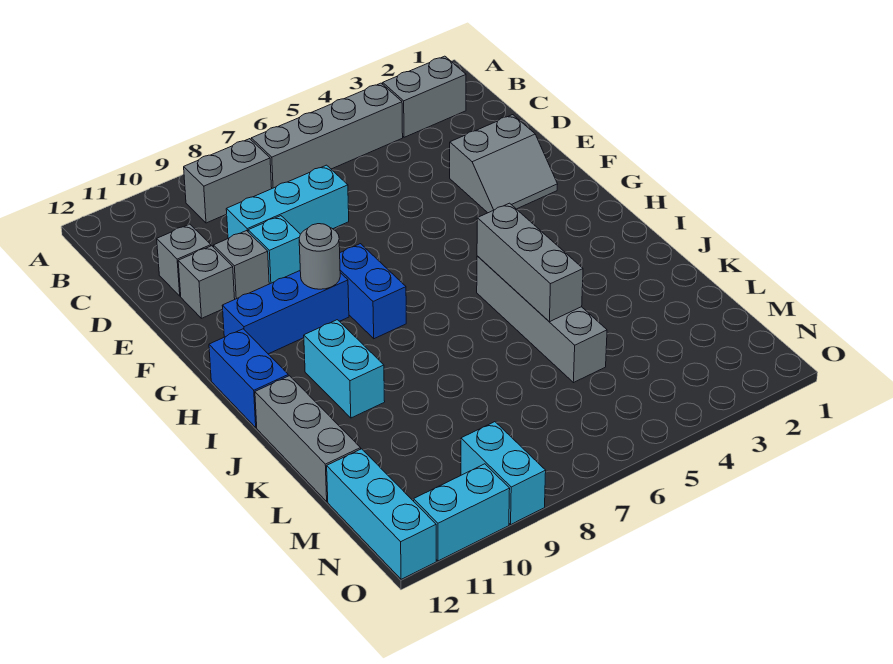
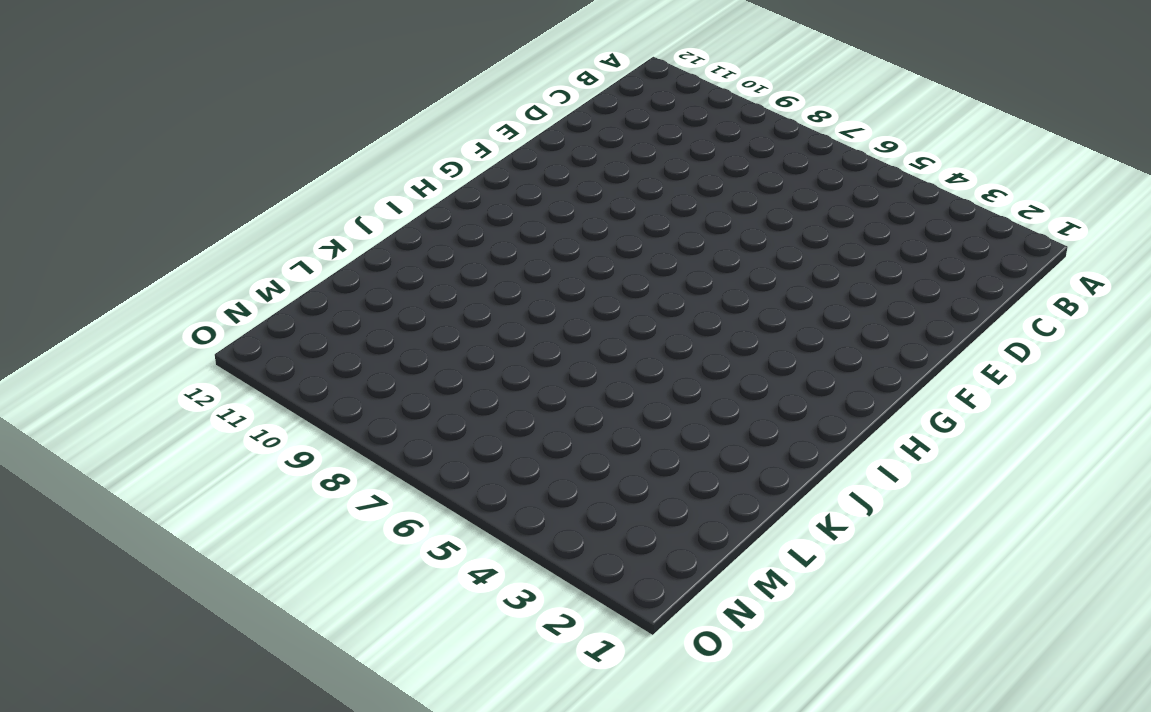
none -> grey 1x2 brick [383,56,466,137]
none -> grey 1x4 brick [251,83,403,188]
none -> grey 1x2 brick [184,139,272,223]

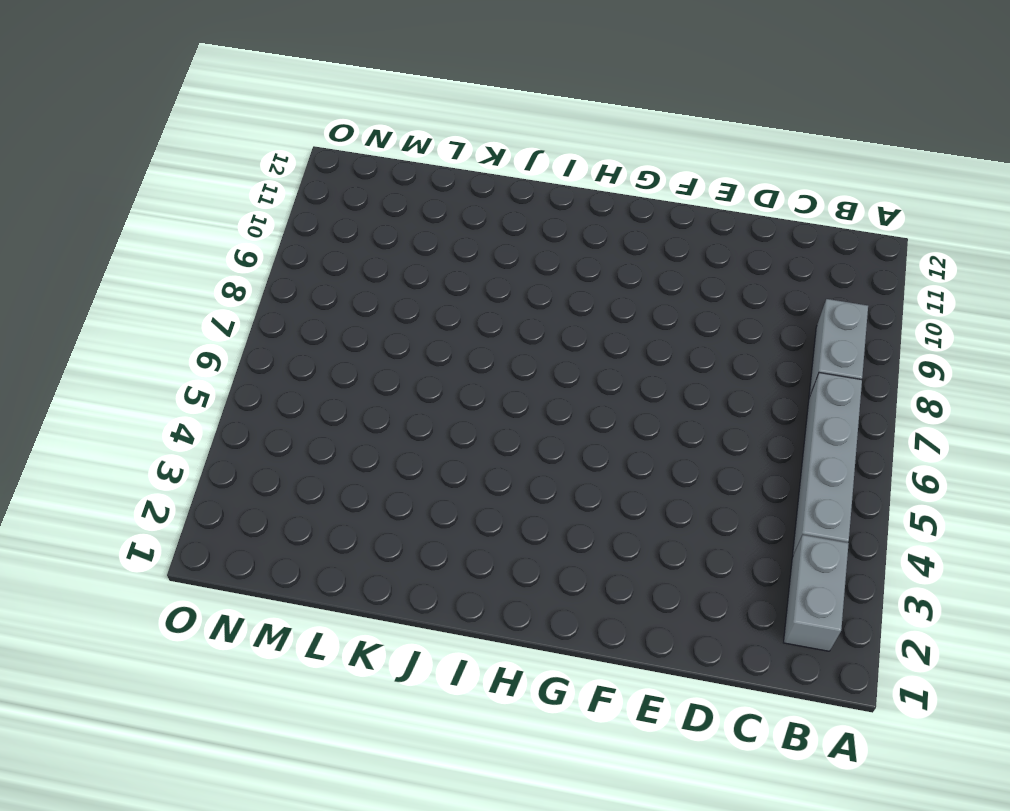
none -> cyan 1x3 brick [226,165,349,238]
none -> grey 1x1 brick [157,224,211,296]
none -> grey 2x2 slope [450,115,558,213]

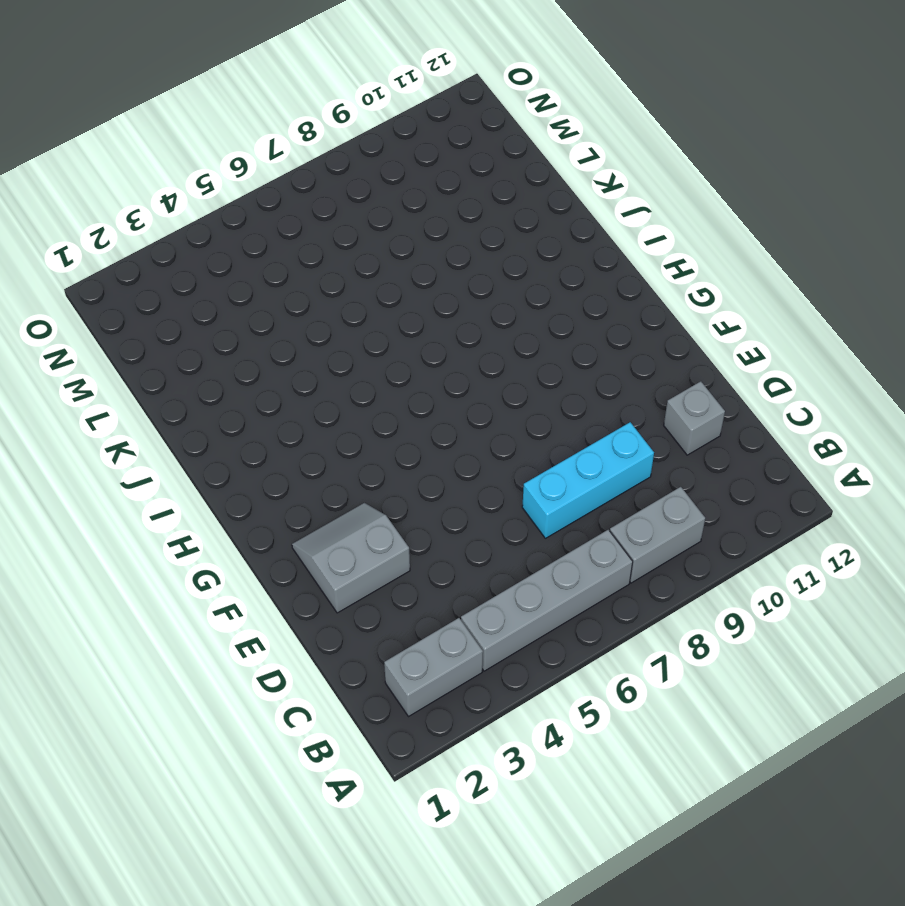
none -> cyan 1x1 brick [248,216,300,284]
none -> grey 1x1 brick [213,231,269,299]
none -> grey 1x1 brick [178,246,235,318]

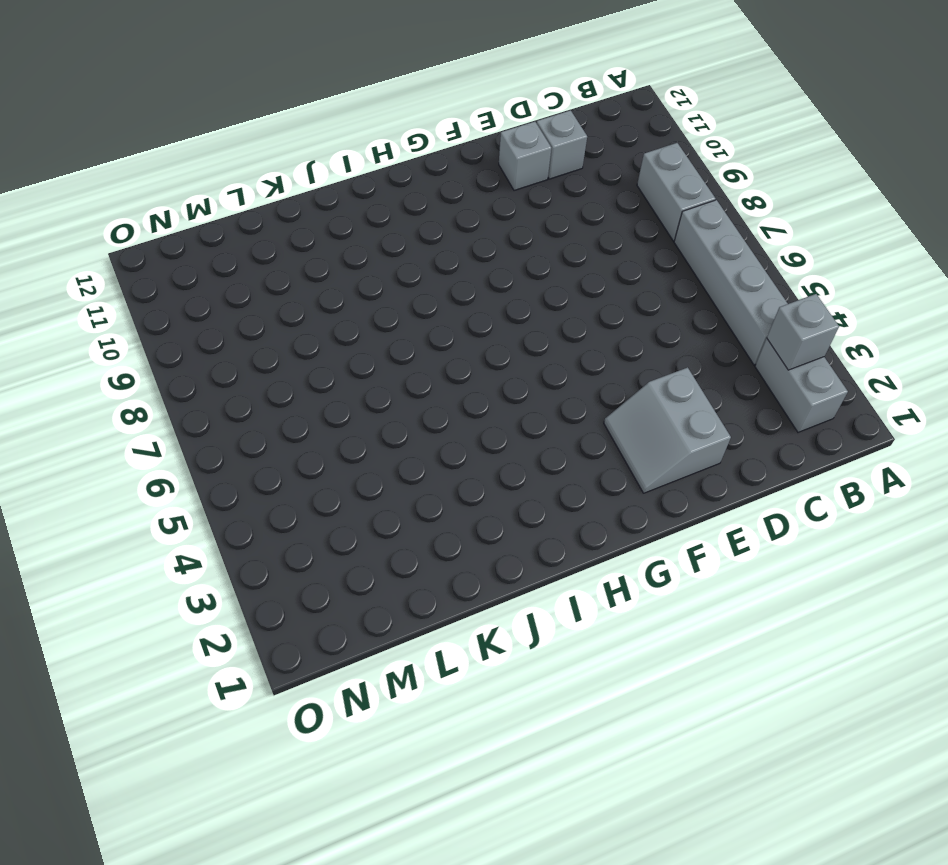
grey 1x1 brick [767,294,839,370] -> grey 1x1 brick moved to [213,231,269,299]
none -> cyan 1x3 brick [226,165,349,238]
none -> cyan 1x1 brick [248,216,300,284]
none -> blue 1x2 brick [340,244,406,339]

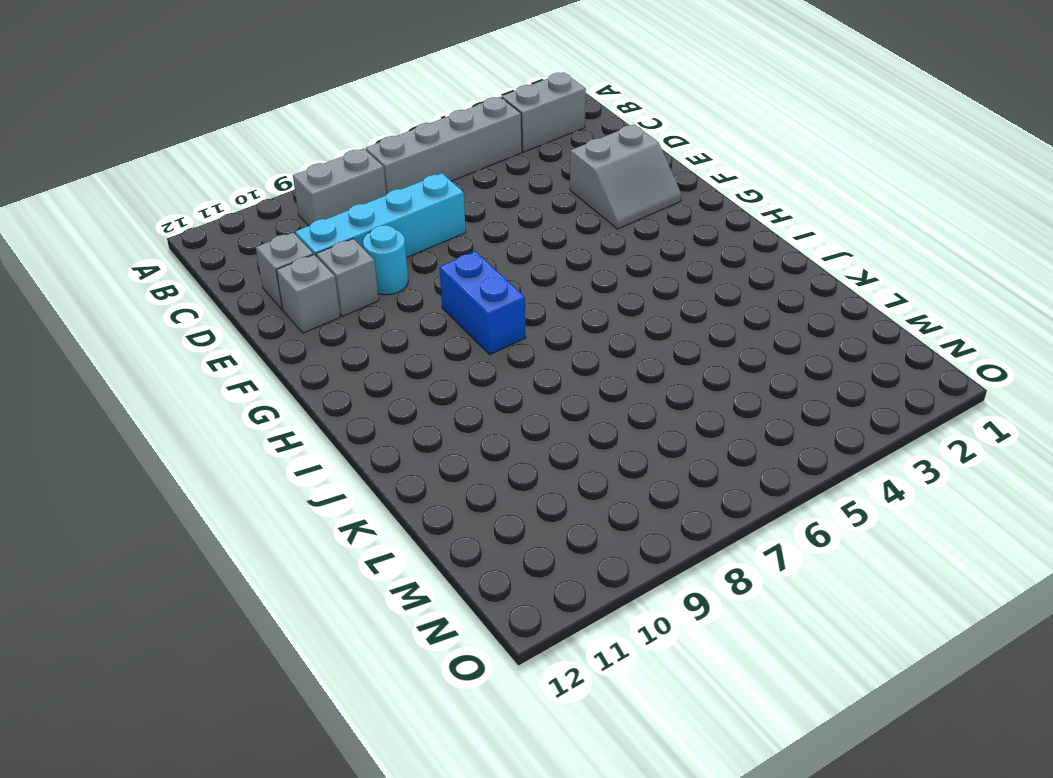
cyan 1x4 brick [295,173,466,258] -> cyan 1x3 brick [226,165,349,238]
cyan 1x1 round brick [363,225,408,295] -> cyan 1x1 brick [248,216,300,284]
none -> blue 1x3 brick [222,271,349,354]
none -> blue 1x2 brick [209,329,288,428]
none -> grey 1x4 brick [477,256,607,383]

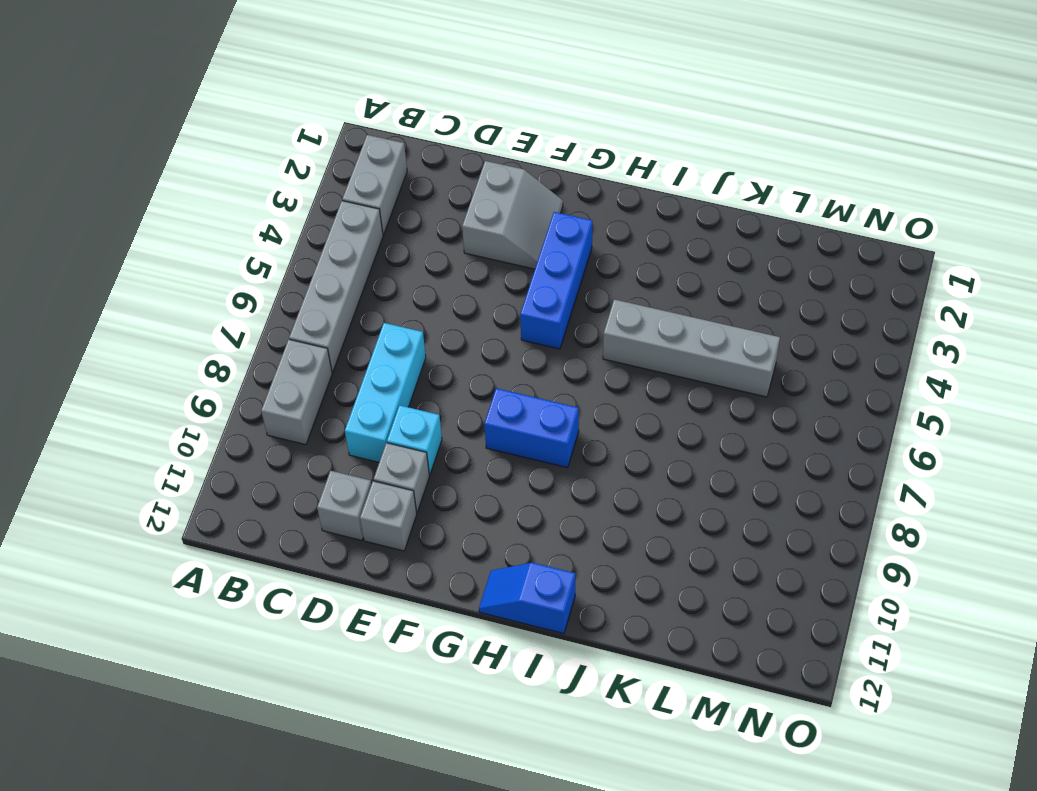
blue 1x3 brick [520,212,592,349] -> blue 1x3 brick moved to [222,271,349,354]
blue 1x2 slope [479,563,575,634] -> blue 1x2 brick [209,329,288,428]
none -> cyan 1x2 brick [304,320,385,418]
none -> grey 1x3 brick [255,376,361,502]
none -> cyan 1x3 brick [327,449,436,579]

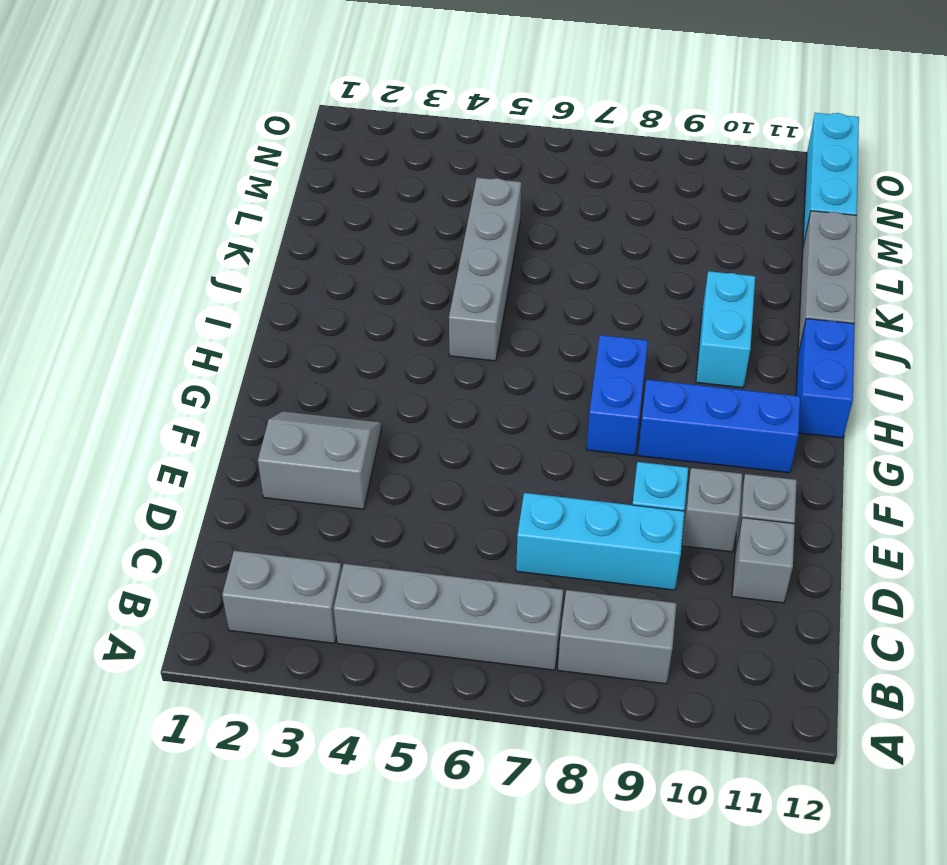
none -> cyan 1x2 brick [461,422,546,524]
none -> cyan 1x2 brick [414,464,510,561]
none -> grey 1x1 round brick [299,224,340,289]

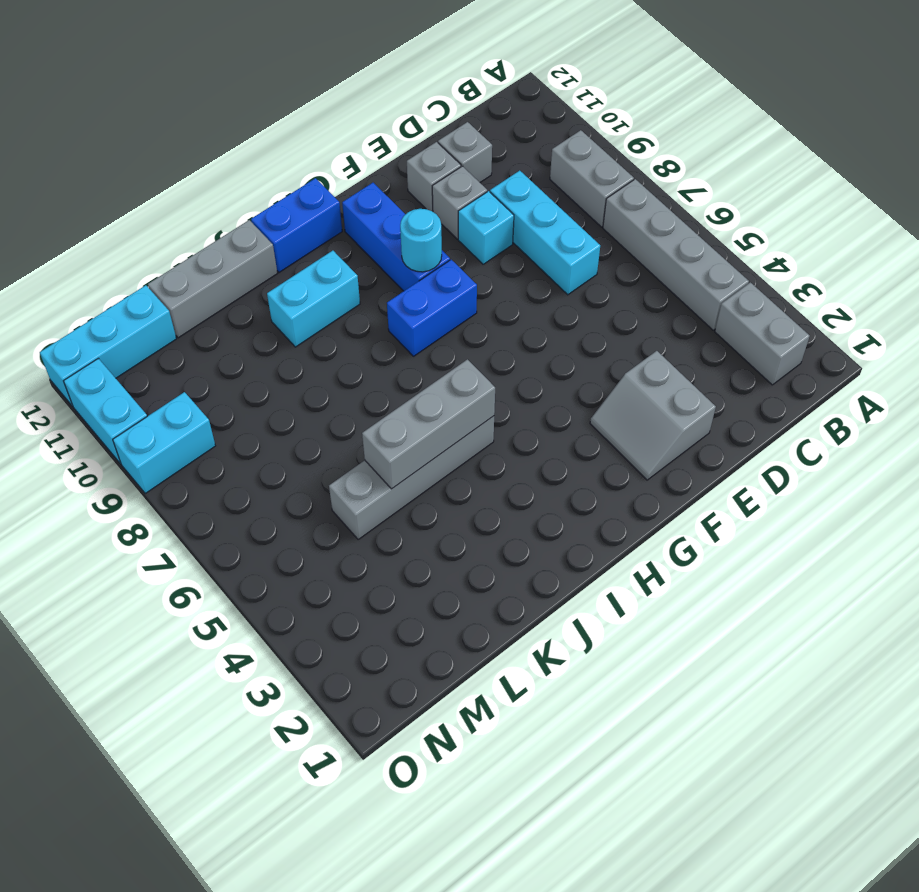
cyan 1x1 round brick [400,209,442,272] -> grey 1x1 round brick [299,224,340,289]

